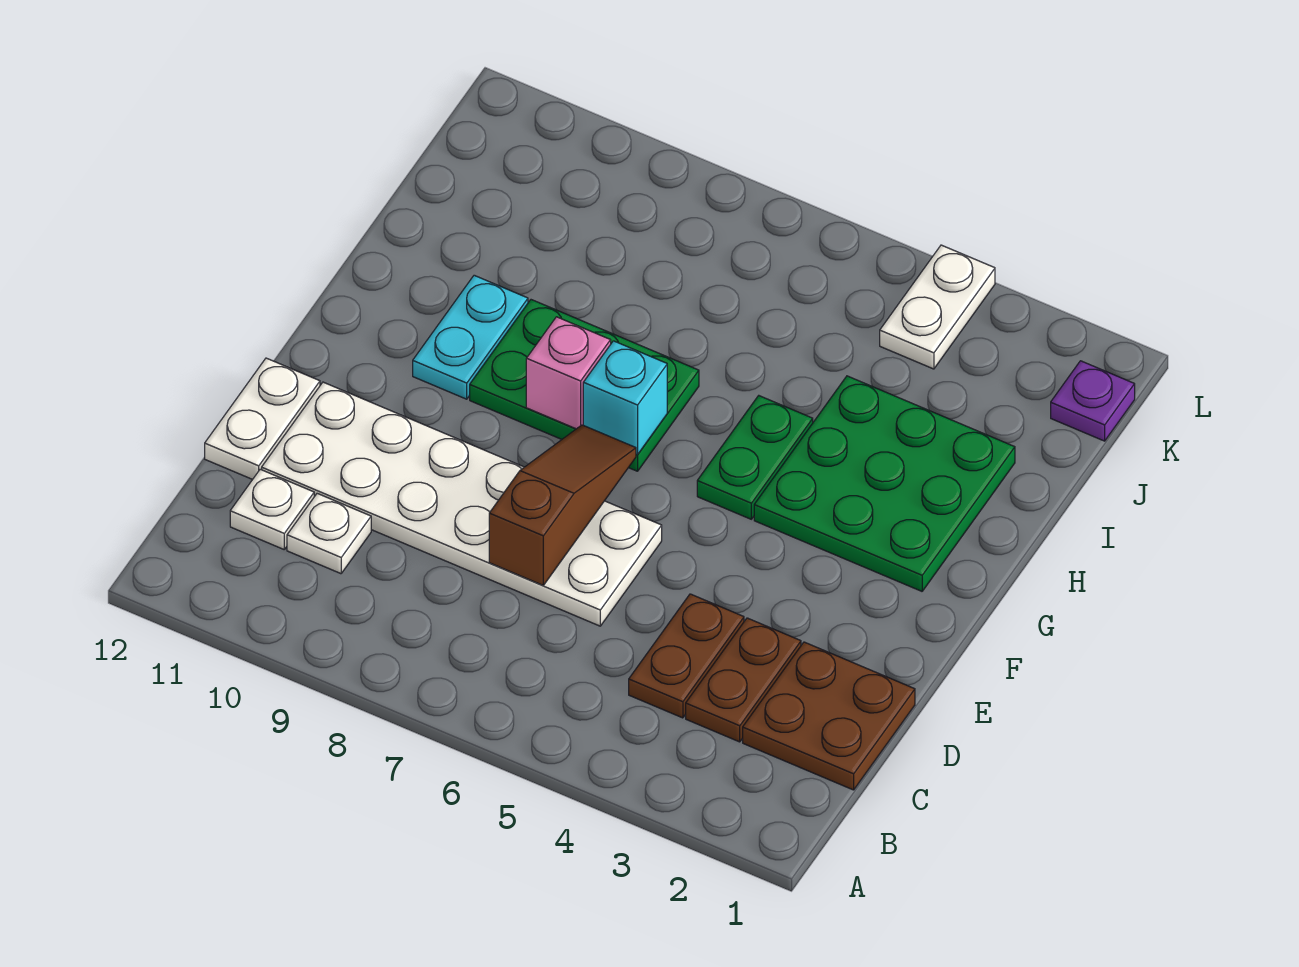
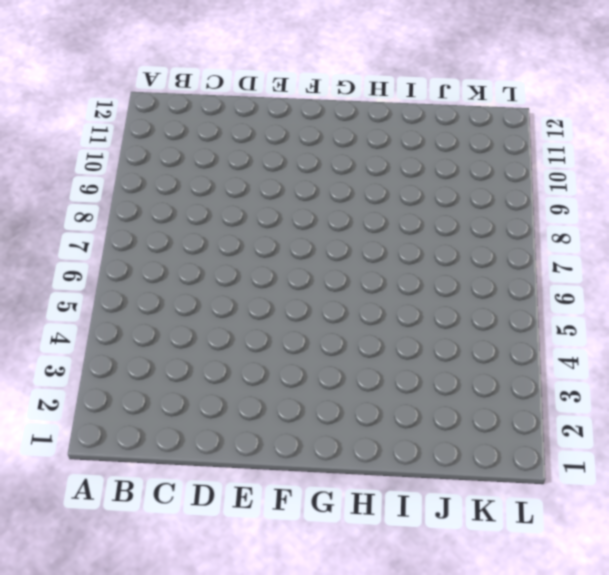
none -> brown 2x2 plate [743,642,915,790]
none -> brown 1x2 plate [686,618,801,742]
none -> brown 1x2 plate [629,594,744,718]

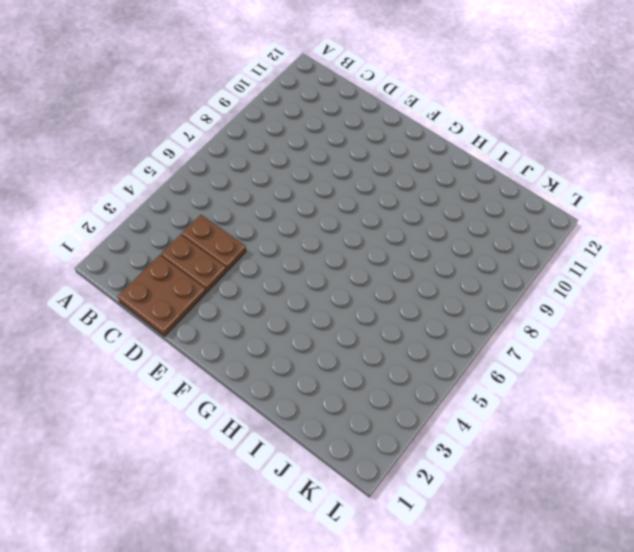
none -> white 1x1 plate [287,493,371,574]
none -> white 1x1 plate [230,469,314,549]
none -> white 2x6 plate [262,382,662,626]

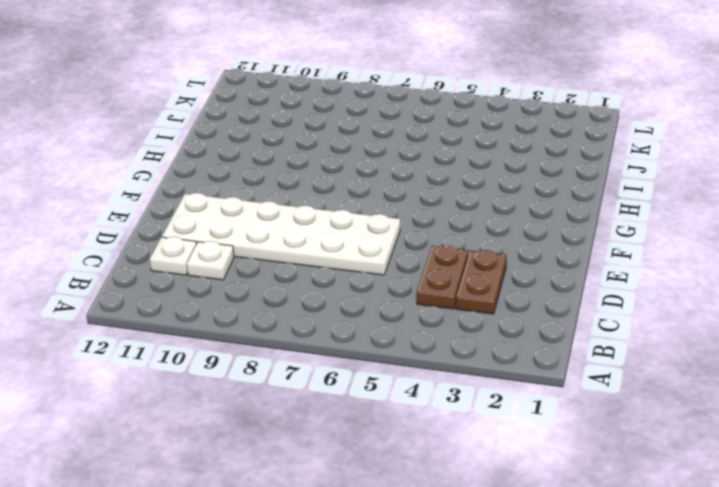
none -> brown 2x2 plate [743,642,915,790]
none -> white 1x2 plate [205,358,320,480]
none -> green 3x3 plate [754,376,1015,591]

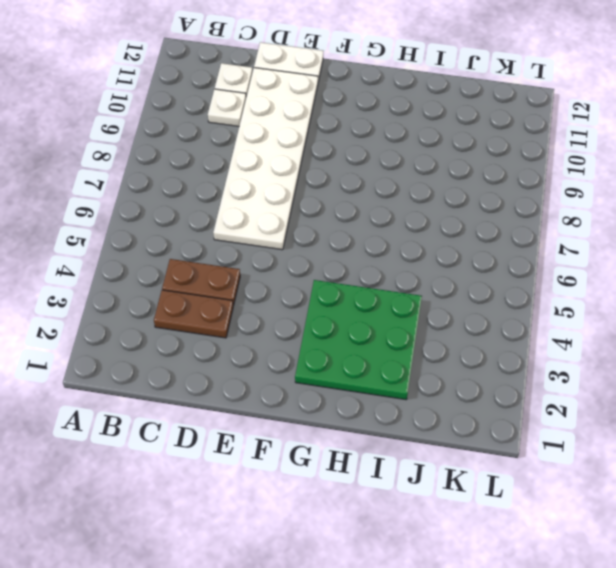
none -> brown 2x2 plate [743,642,915,790]
none -> green 1x2 plate [697,396,813,519]
none -> green 2x3 plate [470,300,699,471]

